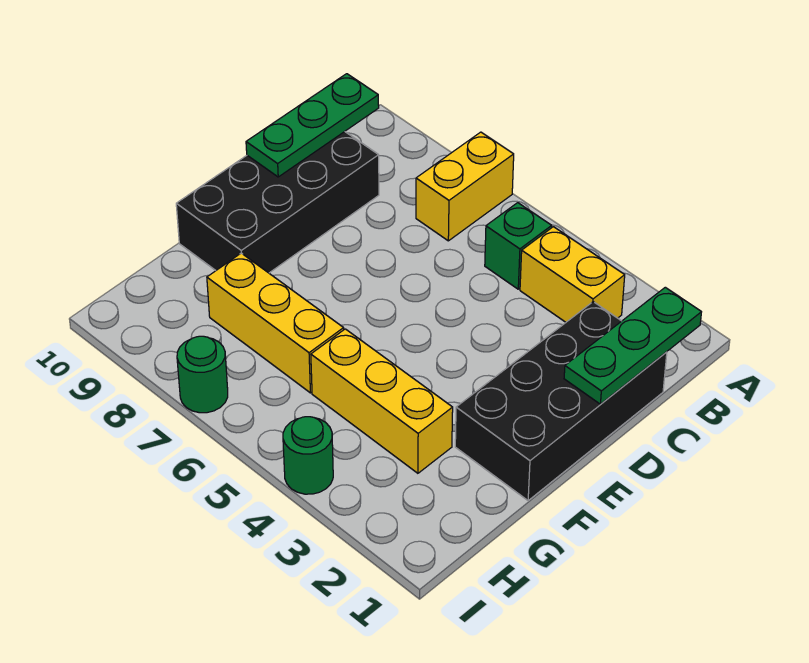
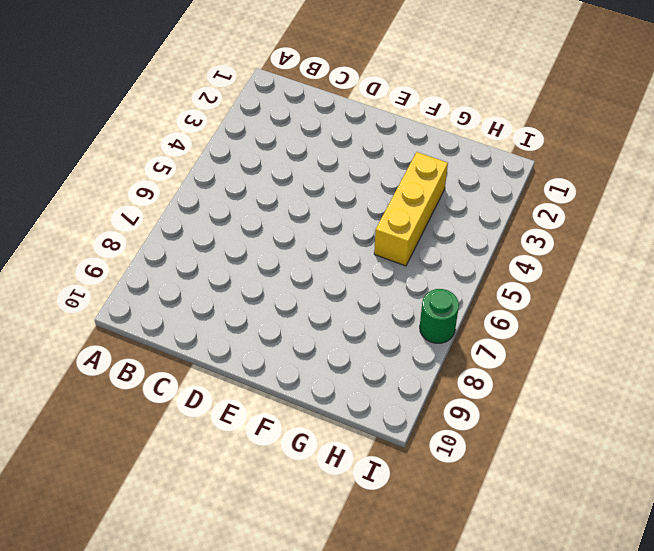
none -> yellow 1x2 brick [416,132,514,241]
none -> yellow 1x2 brick [520,227,625,322]

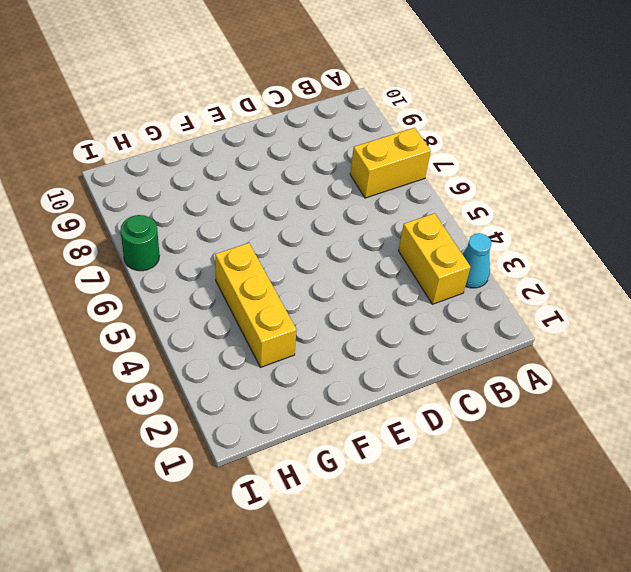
cyan 1x1 cone [463,233,492,288] -> none
none -> green 1x1 brick [485,203,552,289]
none -> black 2x4 brick [455,302,667,501]

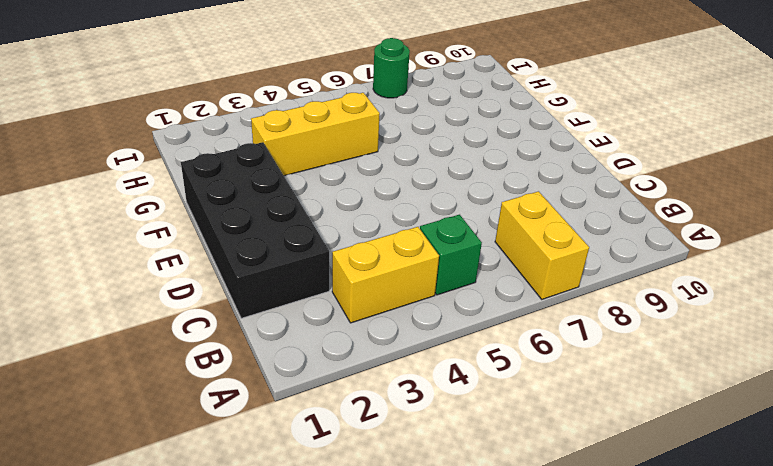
none -> black 2x4 brick [176,132,379,273]
none -> yellow 1x3 brick [207,253,344,393]

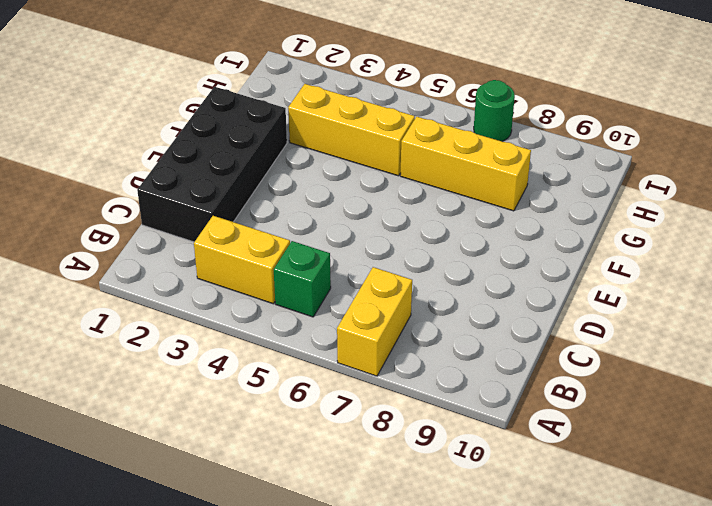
none -> black 2x4 brick [176,132,379,273]
none -> green 1x1 round brick [283,417,333,494]

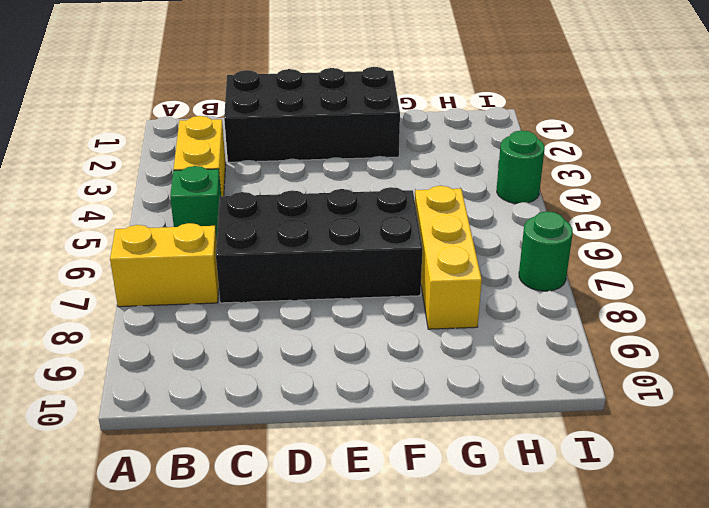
black 2x4 brick [216,187,423,303] -> black 2x4 brick moved to [176,132,379,273]
none -> yellow 1x3 brick [311,329,453,473]
none -> green 1x3 plate [564,287,701,404]

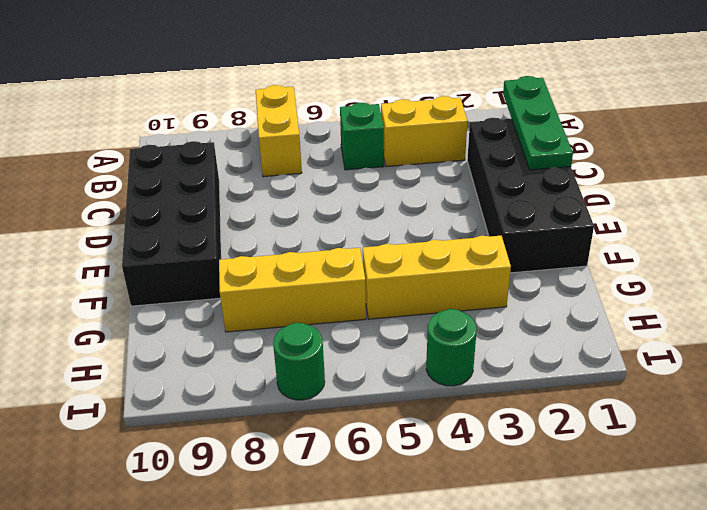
none -> green 1x3 plate [246,74,379,177]

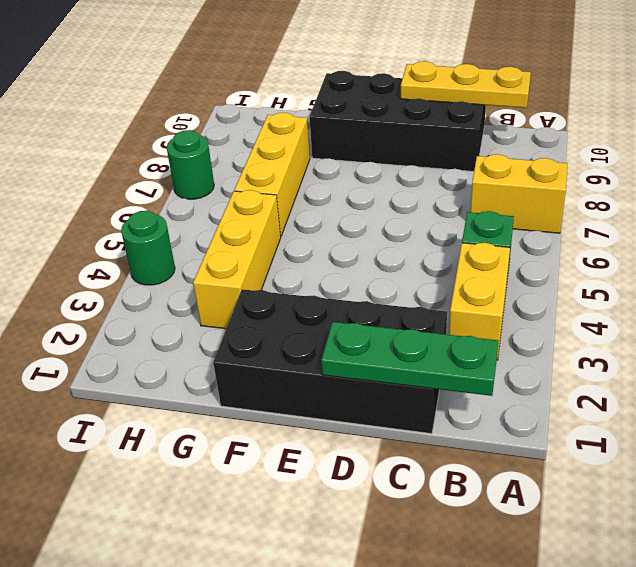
yellow 1x3 plate [401,61,531,108] -> green 1x3 plate [246,74,379,177]

